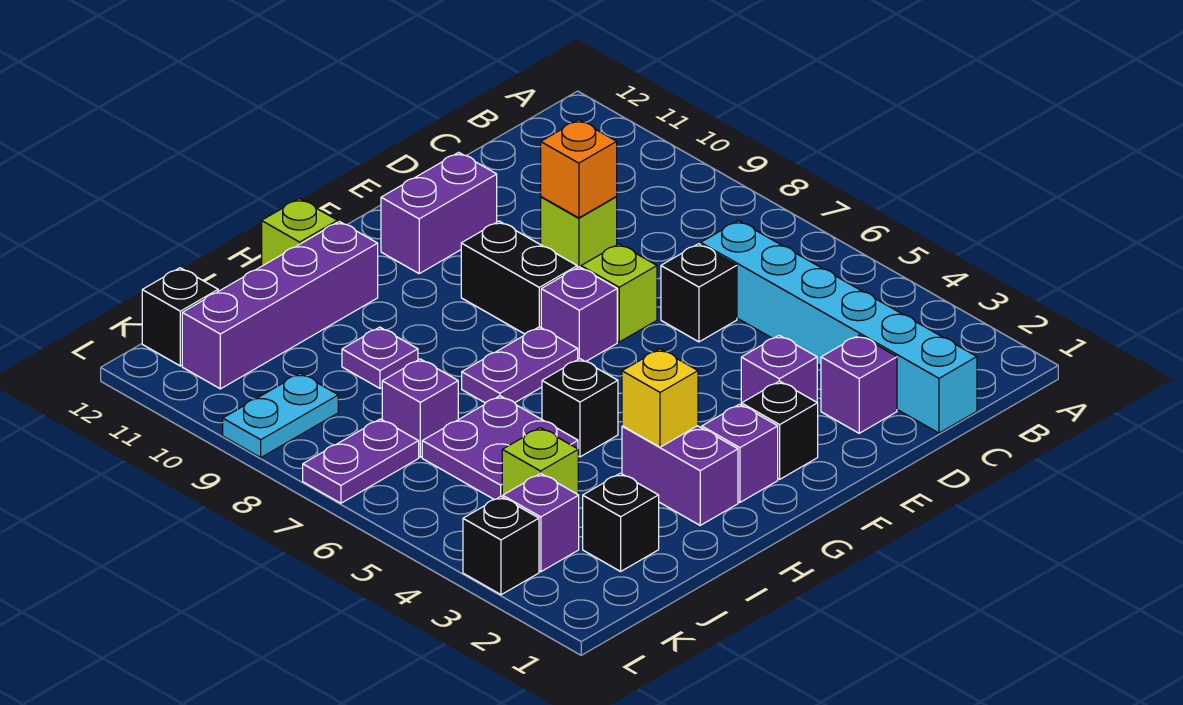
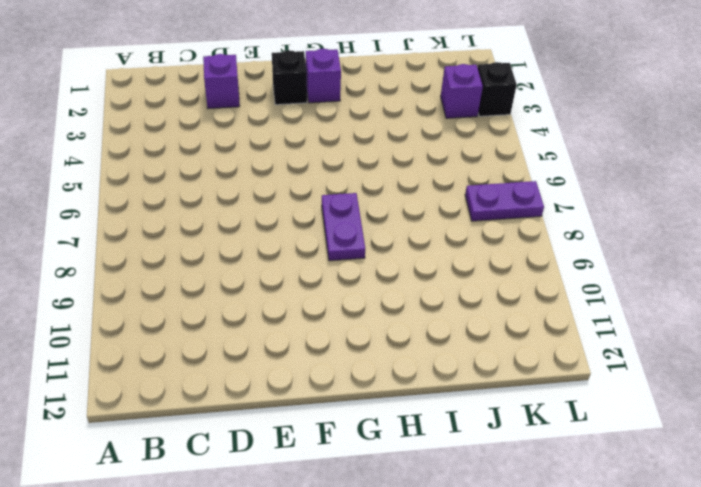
purple 1x2 plate [322,193,365,261] -> purple 1x2 plate turned to [462,327,578,403]
none -> cyan 1x6 brick [701,221,977,433]
none -> black 1x1 brick [661,244,737,342]
none -> lime 1x1 brick [541,197,617,268]

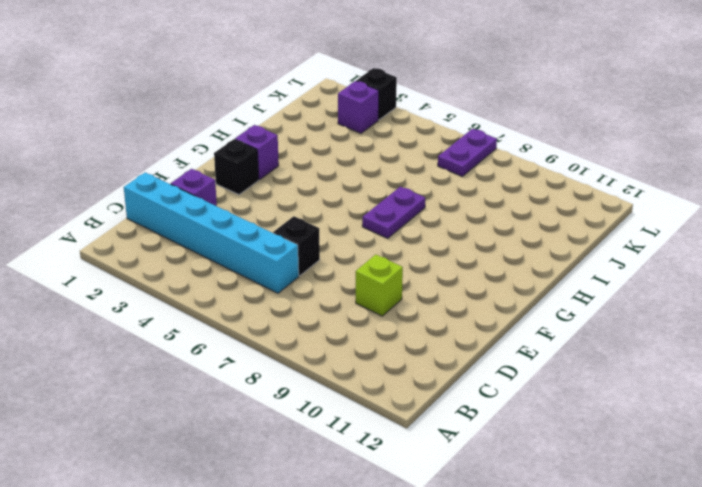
none -> purple 1x1 brick [741,335,817,405]
none -> lime 1x1 brick [581,244,657,342]
none -> purple 1x2 brick [381,152,497,273]

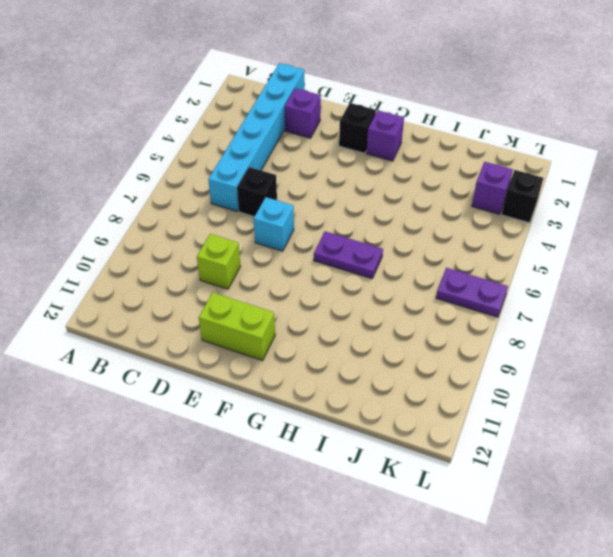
cyan 1x1 brick [254,197,294,251] -> lime 1x1 brick [581,244,657,342]
lime 1x2 brick [199,293,275,360] -> purple 1x2 brick [381,152,497,273]
none -> purple 1x1 brick [741,335,817,405]
none -> purple 1x1 brick [541,267,617,362]
none -> black 1x2 brick [461,221,577,334]

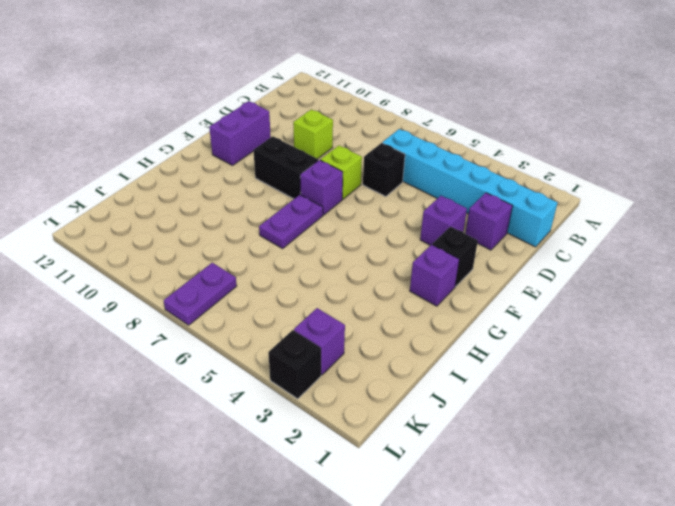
none -> purple 1x2 brick [622,426,738,525]
none -> black 1x1 brick [542,359,618,457]
none -> purple 1x4 brick [182,222,378,389]

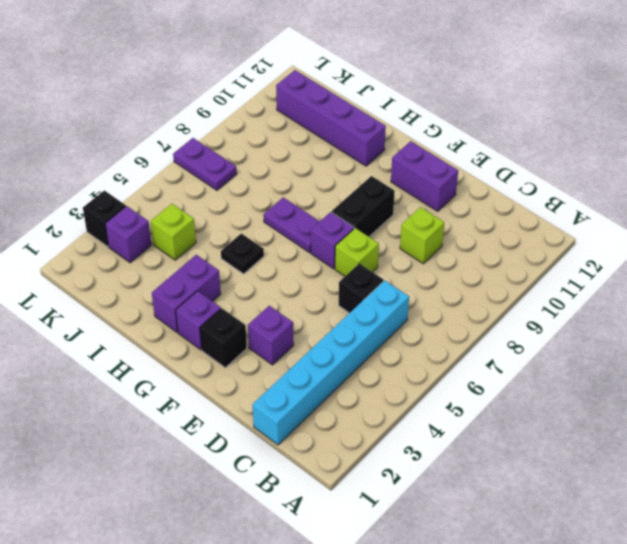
black 1x1 plate [221,233,264,274] -> black 1x1 brick [542,359,618,457]
none -> purple 1x1 brick [821,335,897,433]
none -> lime 1x1 brick [262,199,338,266]
none -> purple 2x2 plate [422,396,578,500]

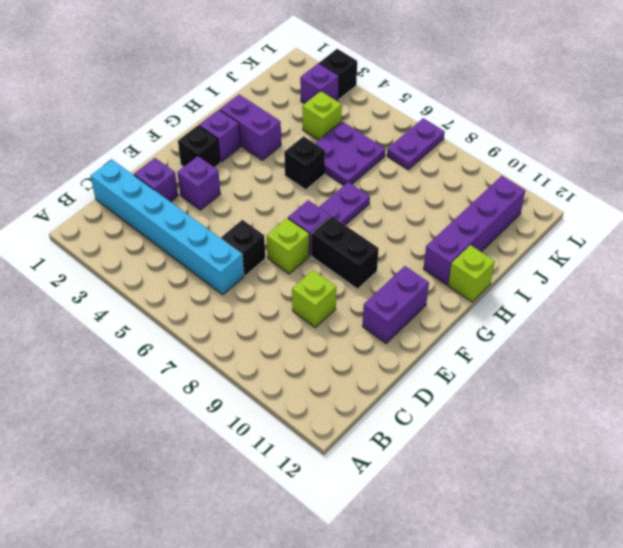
none -> purple 1x1 plate [342,327,418,388]
none -> black 1x1 brick [583,473,659,571]
none -> purple 1x1 brick [382,359,458,457]

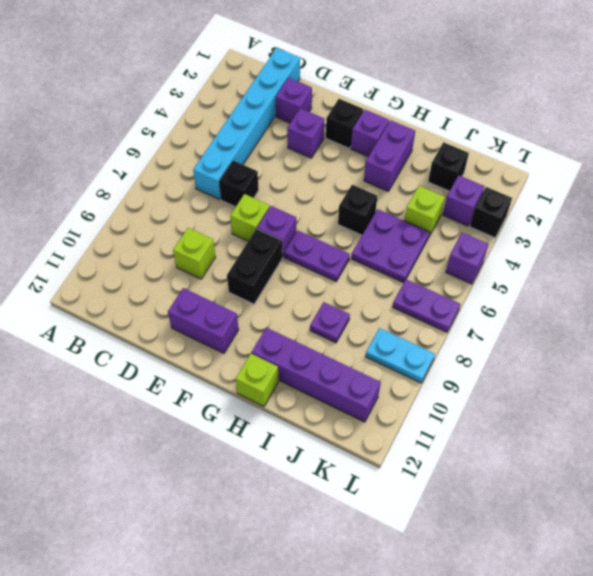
purple 1x1 brick [446,233,489,284] -> purple 1x1 brick moved to [382,359,458,457]
none -> black 1x1 brick [142,268,218,366]
none -> orange 1x1 brick [541,120,617,218]
none -> yellow 1x1 brick [622,349,698,447]

